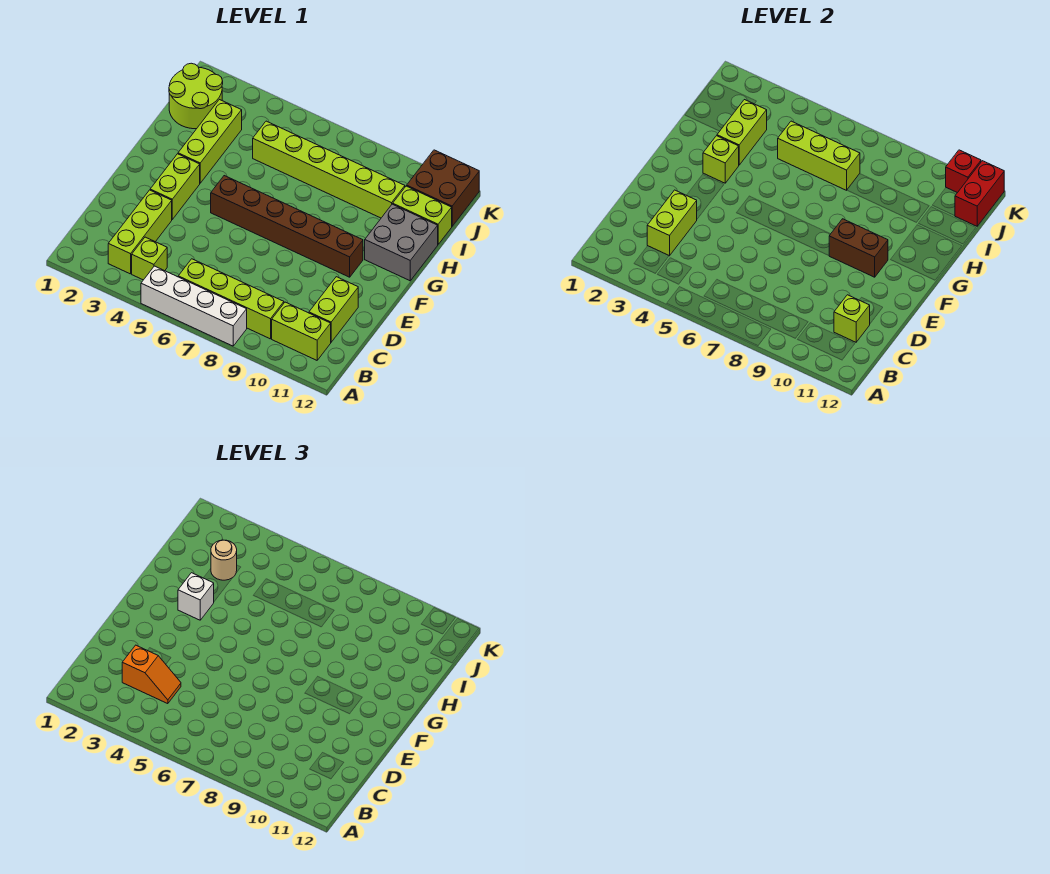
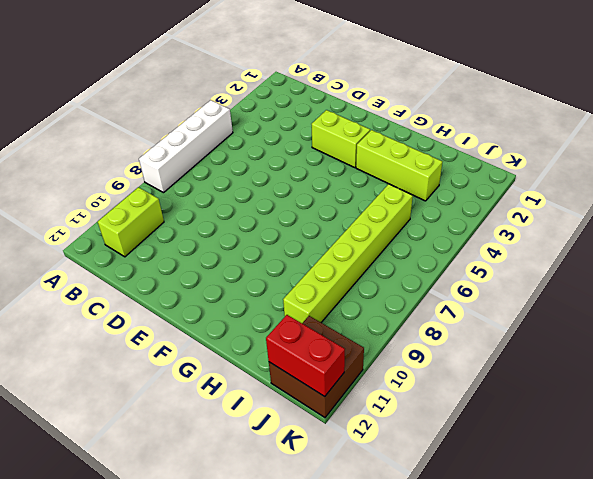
none -> lime 1x3 brick [108,190,172,274]
none -> lime 1x1 brick [132,237,167,280]
none -> lime 1x4 brick [178,259,284,339]

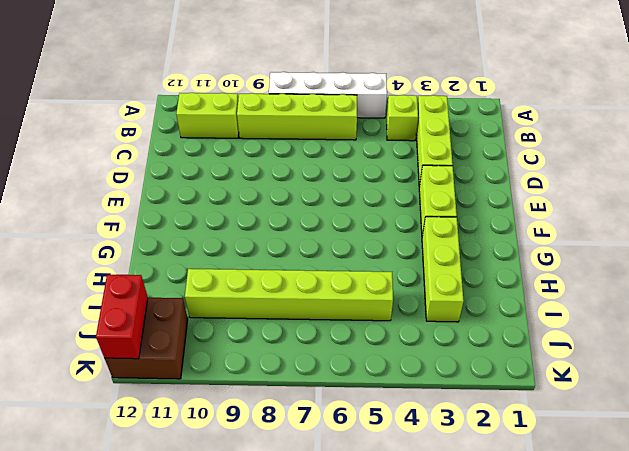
none -> lime 1x2 brick [309,277,358,342]
none -> brown 1x6 brick [211,176,363,277]
none -> grey 2x2 brick [365,204,438,281]

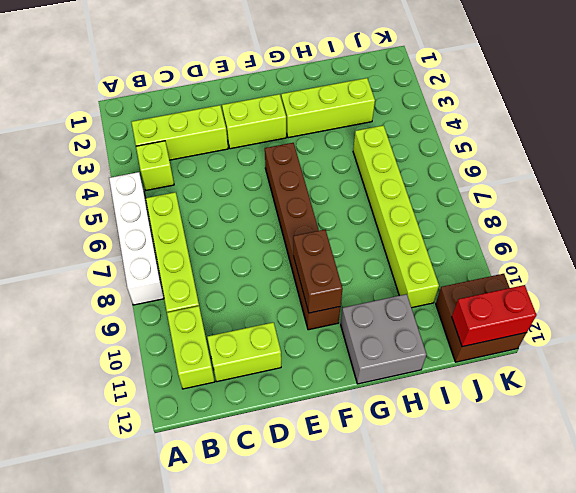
none -> lime 2x2 round brick [169,63,223,129]
none -> lime 1x2 brick [393,186,452,244]
none -> lime 1x2 brick [647,190,697,256]

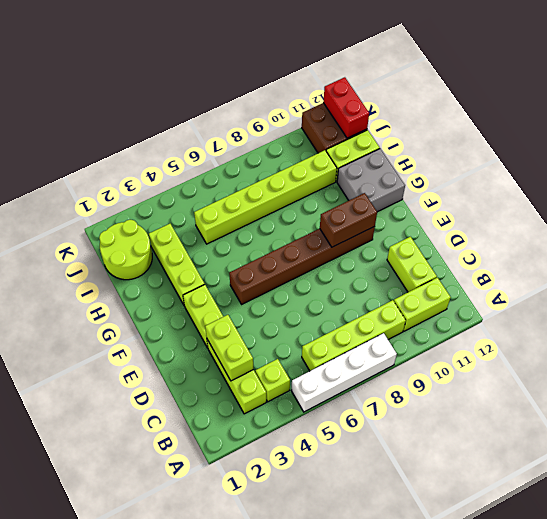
none -> lime 1x1 brick [834,295,870,342]
none -> lime 1x1 brick [703,136,739,183]
none -> lime 1x2 brick [717,100,767,165]

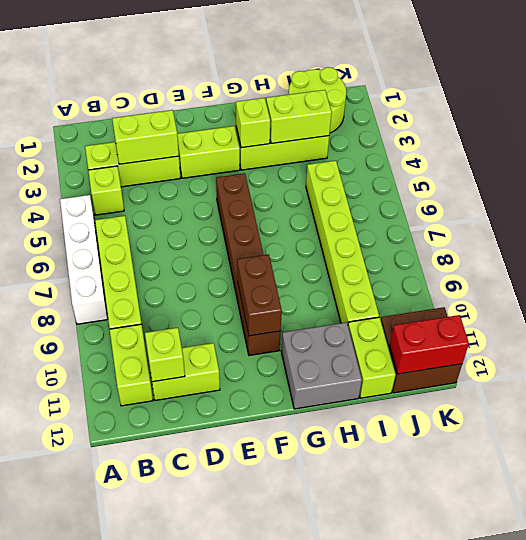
none -> lime 1x3 brick [778,121,860,190]
none -> red 1x1 brick [946,150,981,193]
none -> orange 1x2 slope [122,645,181,704]

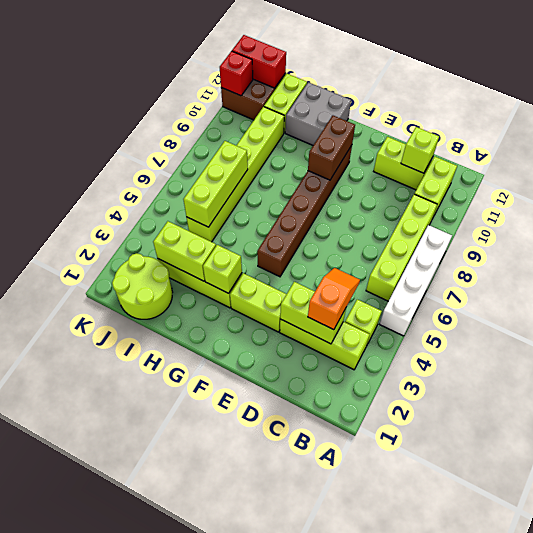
none -> white 1x1 brick [178,573,214,620]
none -> tan 1x1 round brick [211,540,237,580]

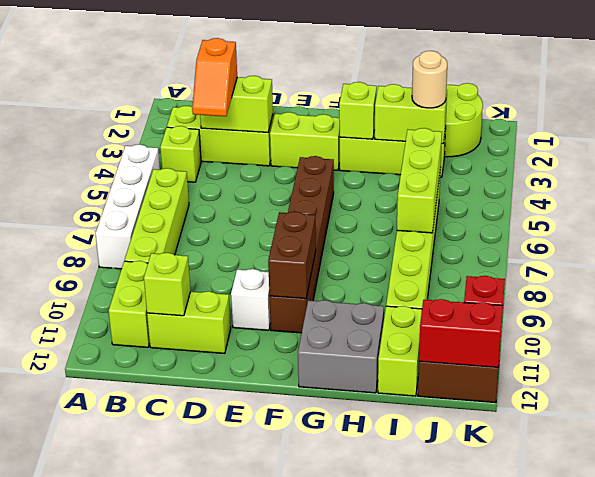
white 1x1 brick [231,269,271,330] -> white 1x1 brick moved to [178,573,214,620]

